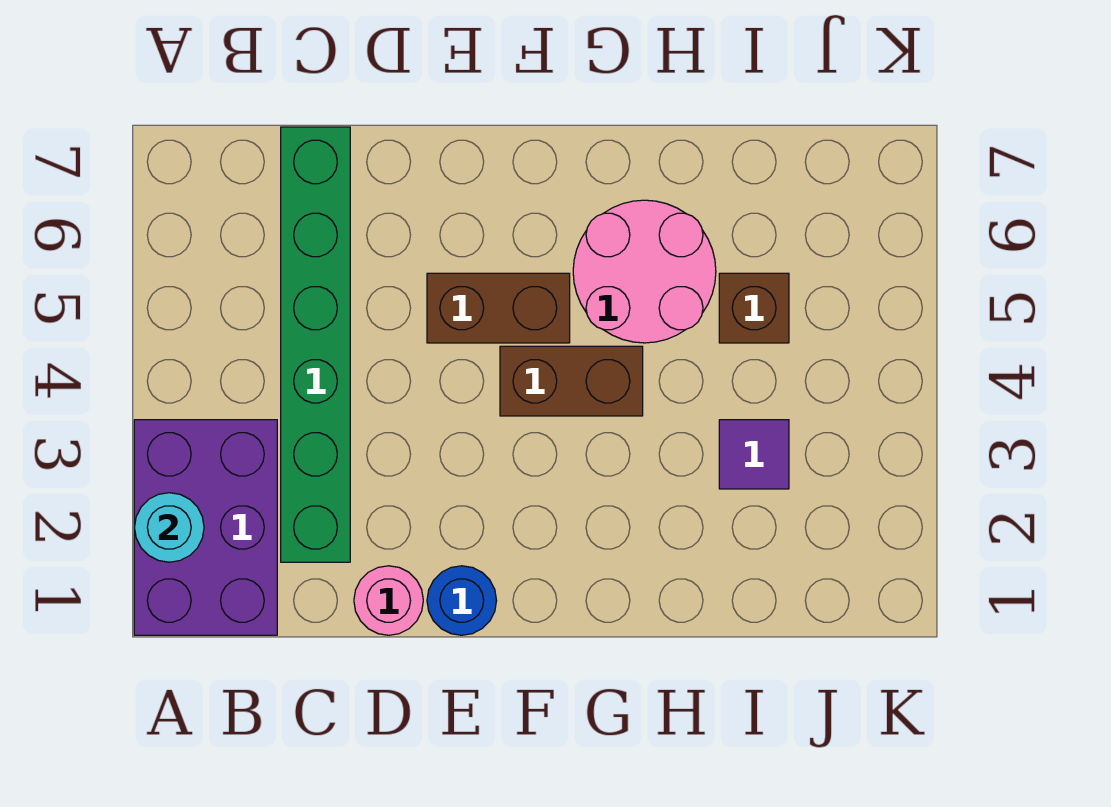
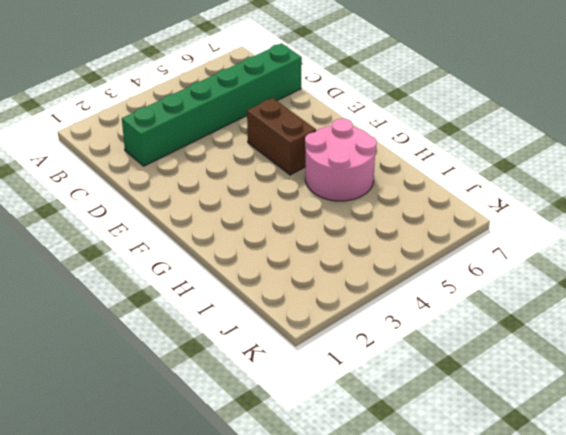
none -> purple 2x3 brick [134,420,277,635]
none -> pink 1x1 round brick [354,566,423,635]

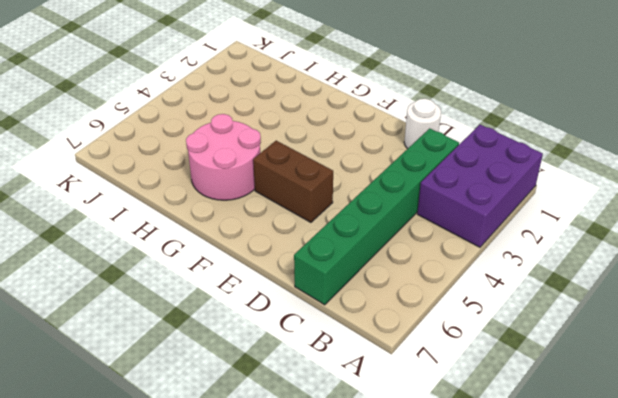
white 1x1 round brick [404,99,441,149] -> pink 1x1 round brick [354,566,423,635]
none -> blue 1x1 round brick [427,566,497,635]
none -> brown 1x2 brick [500,346,643,416]

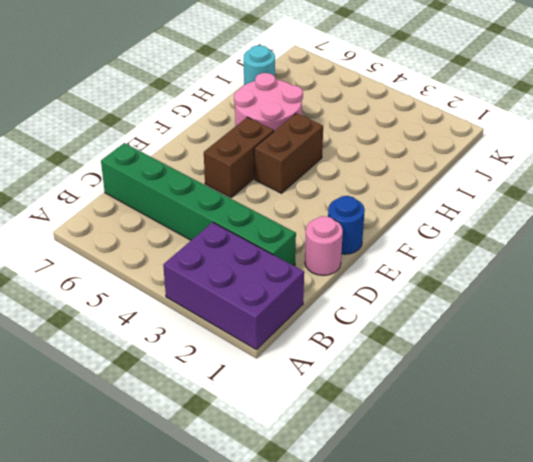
cyan 1x1 round brick [244,45,275,85] -> cyan 1x1 round brick moved to [135,493,204,562]
none -> purple 1x1 tile [719,420,789,489]
none -> brown 1x1 brick [719,273,789,343]

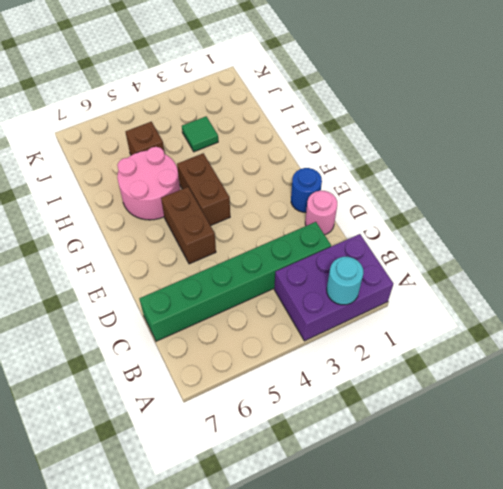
green 1x1 tile [182,117,218,152] -> purple 1x1 tile [719,420,789,489]

